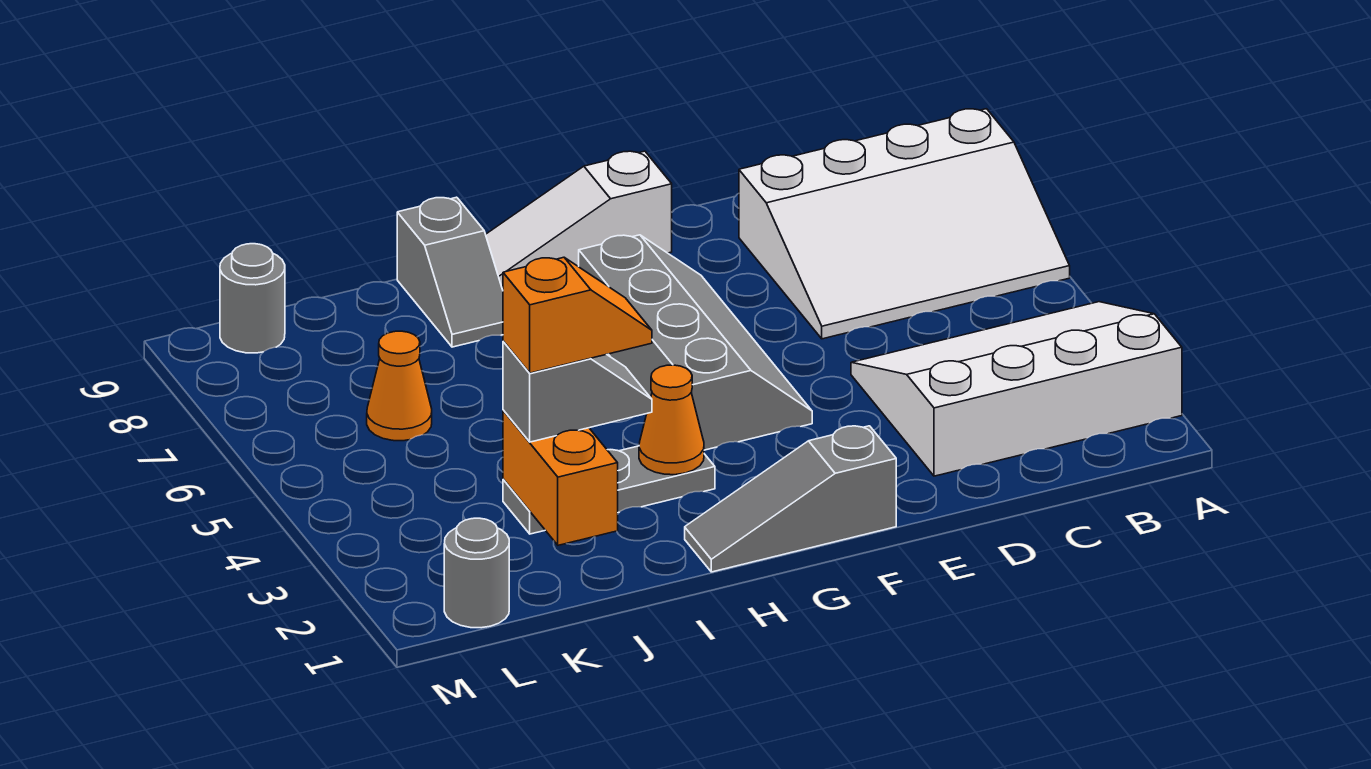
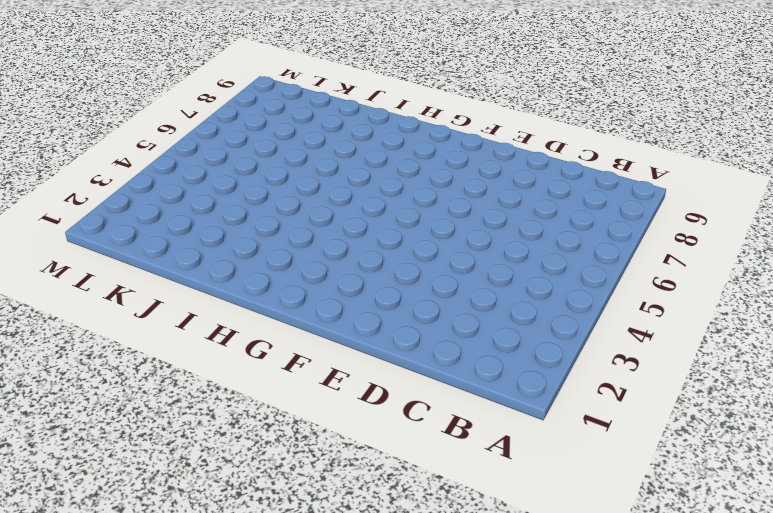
none -> white 3x4 slope [851,302,1182,476]
none -> white 3x4 slope [739,109,1070,339]
none -> grey 1x3 slope [685,426,896,572]

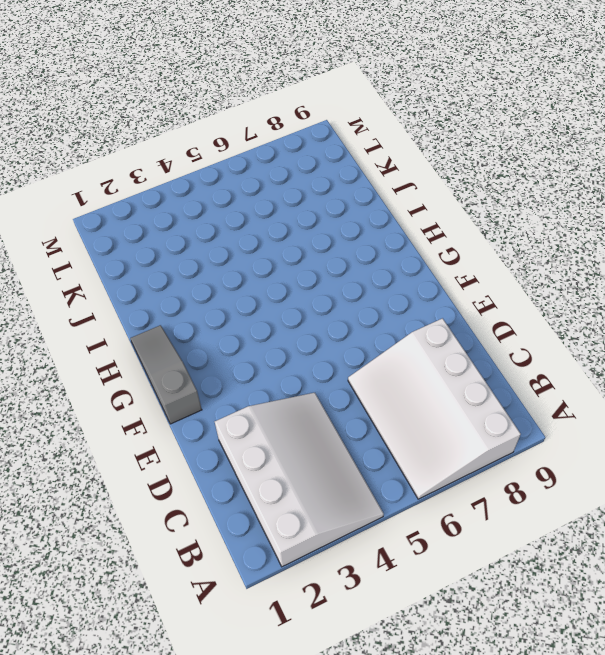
none -> grey 2x4 slope [579,235,812,450]
none -> white 1x3 slope [486,151,672,290]
none -> grey 1x3 plate [503,446,715,534]

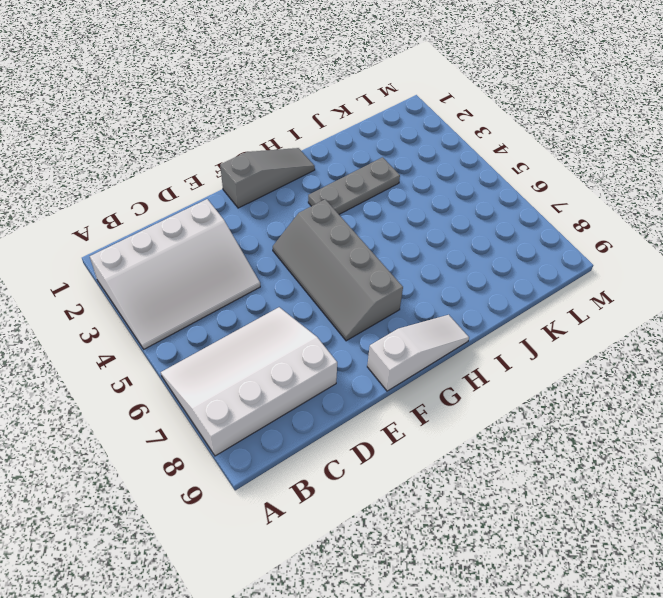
none -> grey 1x2 slope [397,197,503,347]
none -> orange 1x1 cone [367,331,432,441]
none -> grey 1x1 round brick [444,518,509,628]

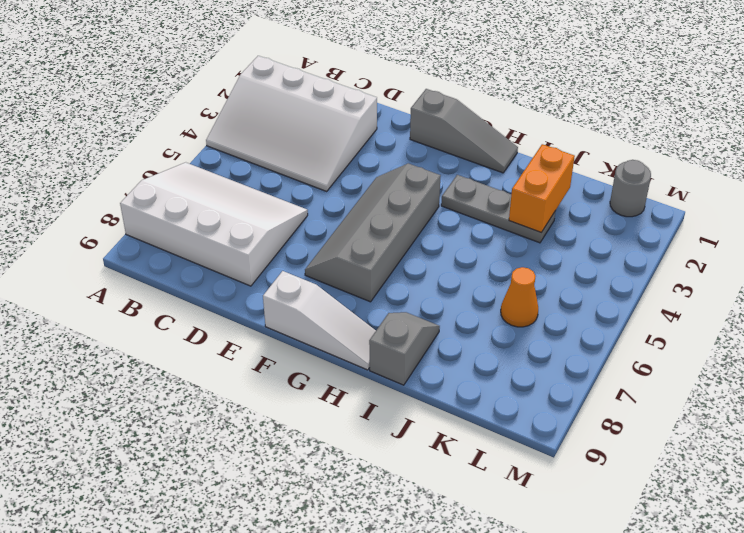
none -> grey 1x1 round brick [220,244,285,353]
none -> orange 1x1 cone [639,365,704,475]
none -> grey 1x2 slope [503,341,652,442]

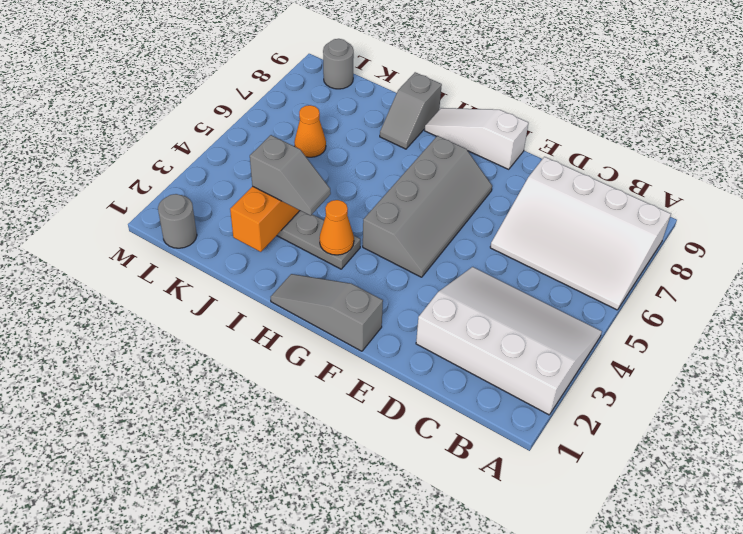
none -> orange 1x2 slope [503,257,652,373]

